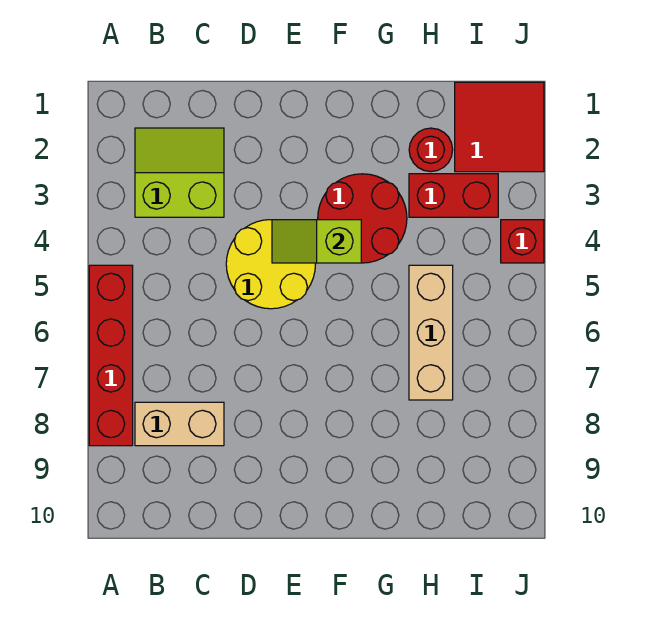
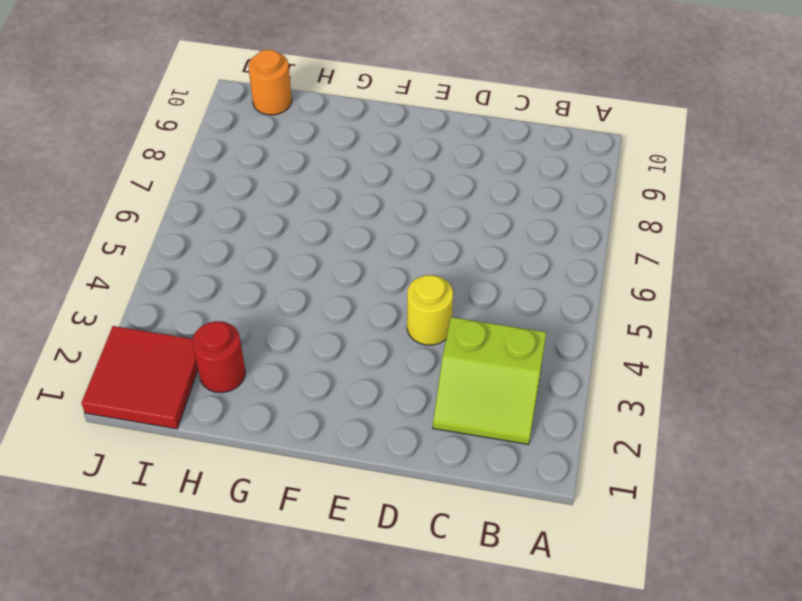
yellow 1x1 round brick [407,275,453,345] -> yellow 2x2 round brick [226,220,315,309]
orange 1x1 round brick [248,50,292,115] -> none
none -> red 1x4 brick [89,265,133,446]
none -> tan 1x2 brick [135,402,224,446]

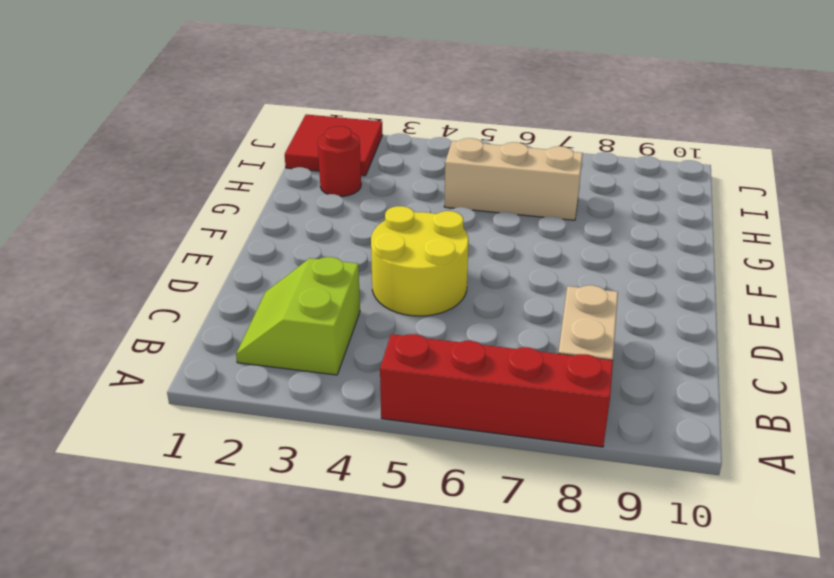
none -> red 2x2 round brick [318,174,407,263]
none -> red 1x2 brick [409,174,498,217]

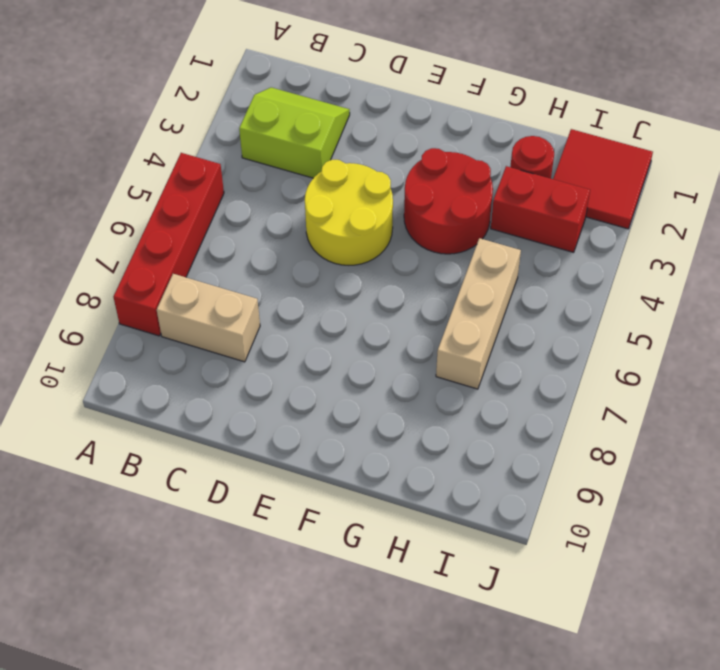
none -> red 1x1 brick [501,220,544,263]
none -> lime 1x2 slope [272,220,361,263]

